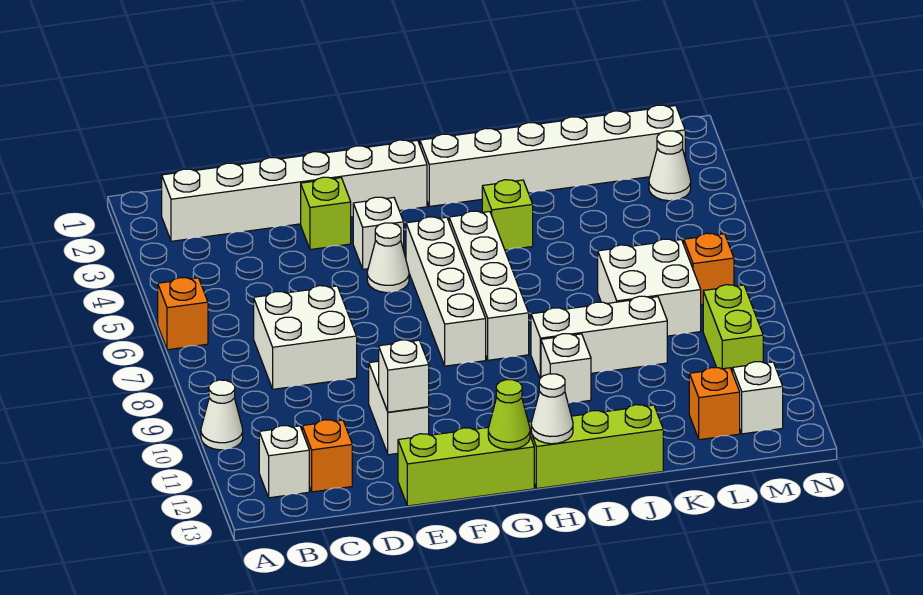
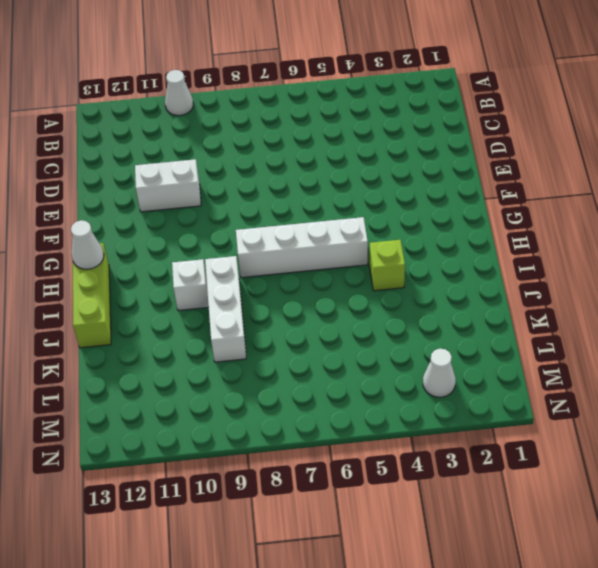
none -> orange 1x1 brick [158,278,208,350]
none -> white 1x6 brick [162,140,427,241]
none -> white 1x1 brick [259,426,309,498]

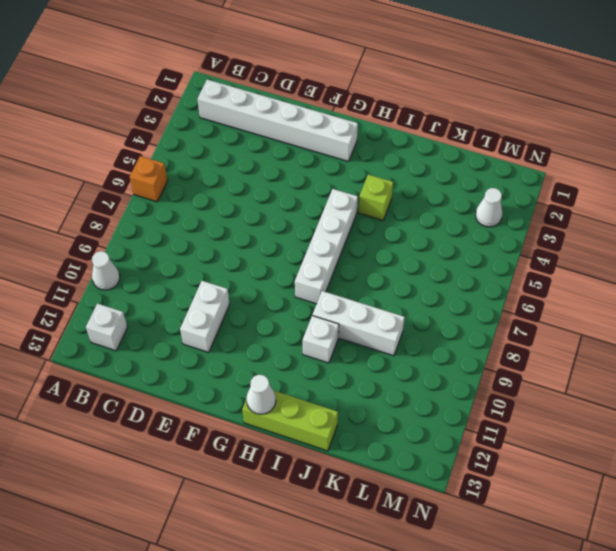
none -> white 2x2 brick [254,286,357,389]
none -> orange 1x1 brick [302,420,352,492]
none -> lime 1x1 brick [301,177,351,250]

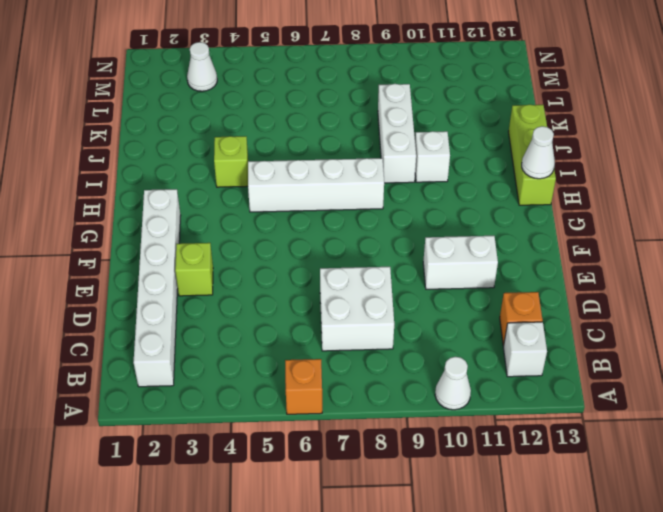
none -> lime 1x3 brick [398,427,534,506]
none -> white 1x1 brick [353,197,404,269]
none -> white 1x1 cone [367,223,409,293]

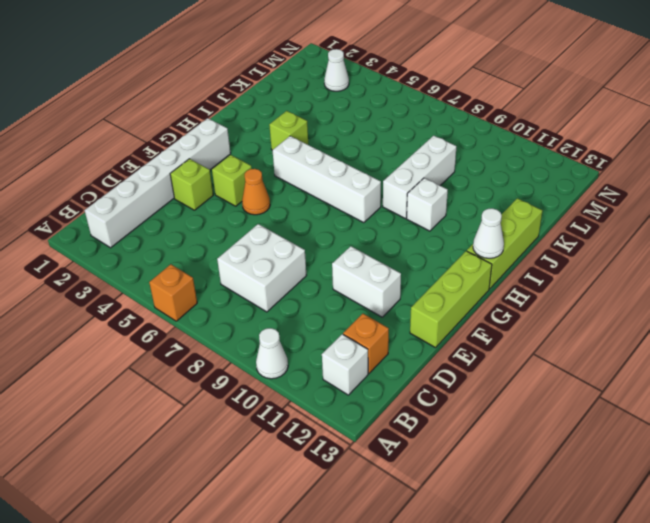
lime 1x1 brick [212,155,252,206] -> white 1x1 brick [353,197,404,269]
orange 1x1 cone [242,169,270,215] -> white 1x1 cone [367,223,409,293]
none -> white 1x4 brick [406,217,486,366]
none -> white 1x6 brick [420,105,685,206]
none -> white 2x2 brick [598,239,701,336]

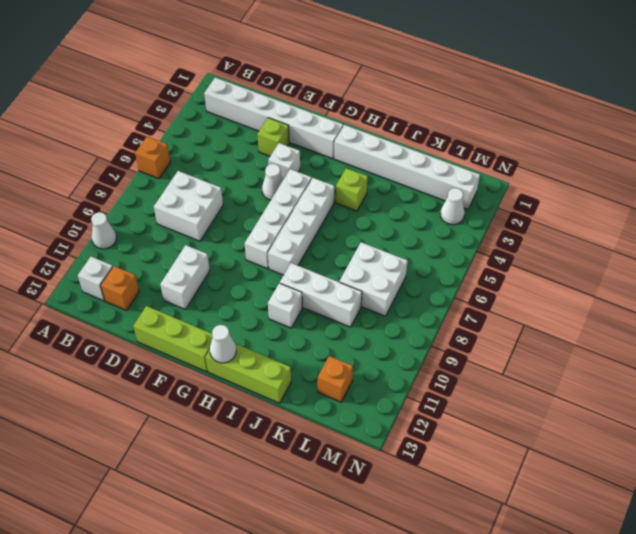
none -> orange 1x1 brick [684,233,734,305]
none -> lime 1x2 brick [703,285,763,371]
none -> white 1x1 brick [732,362,783,434]

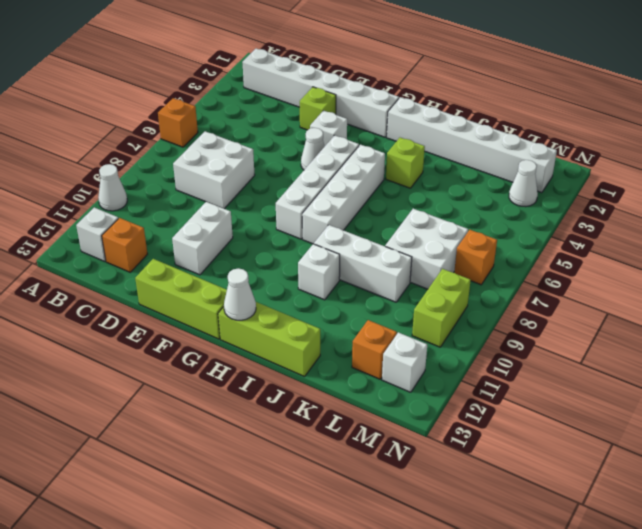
none -> white 1x1 brick [379,340,429,412]
none -> lime 1x1 cone [488,380,530,449]

